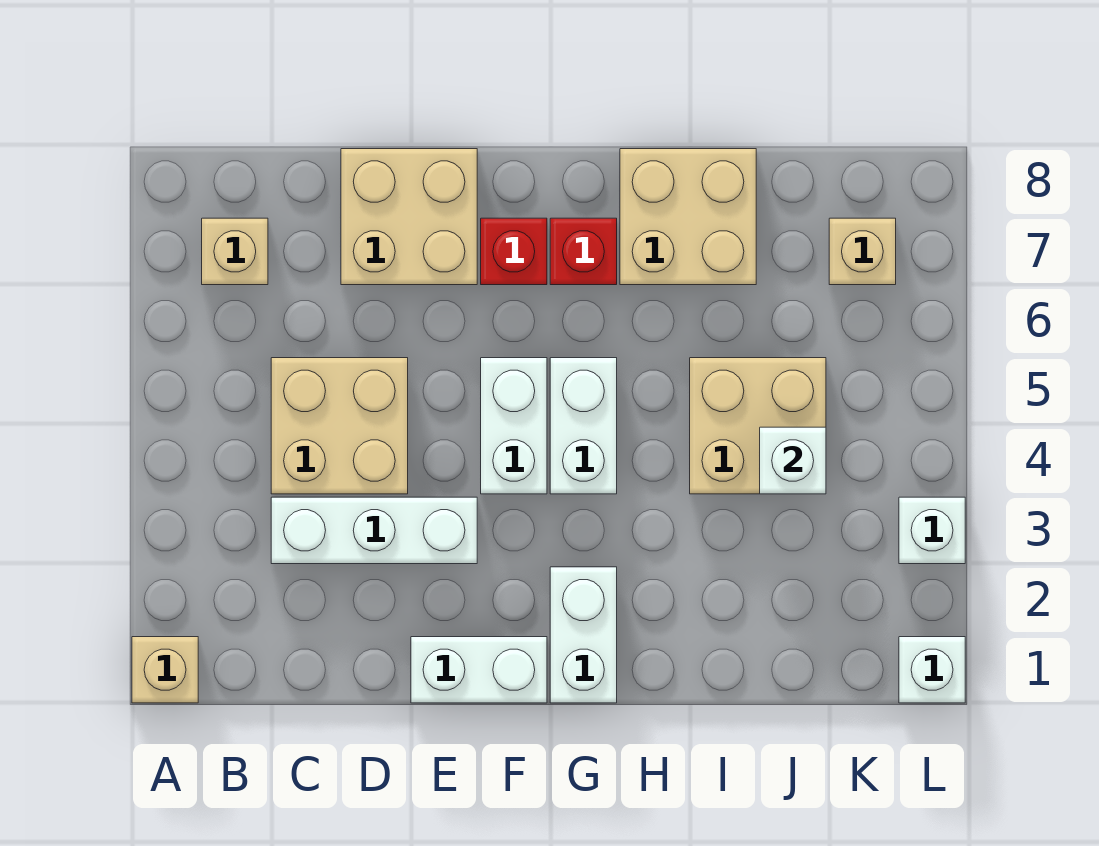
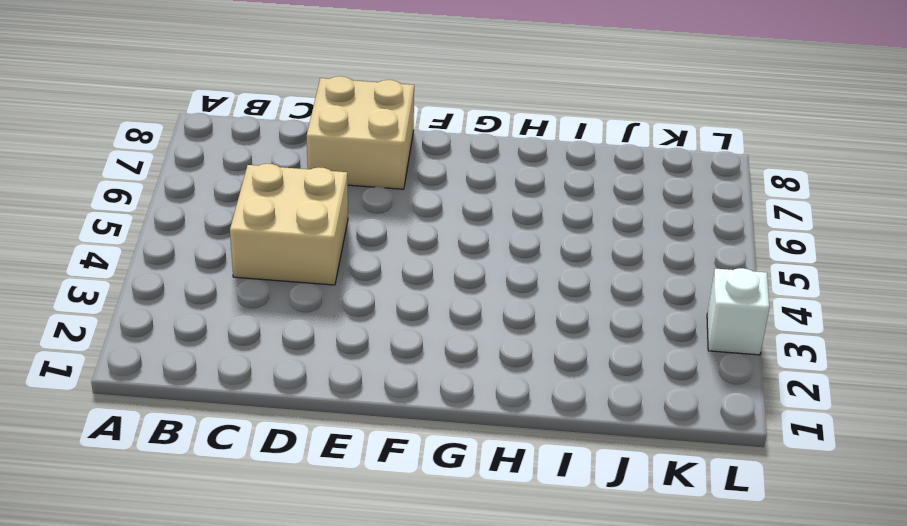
none -> tan 1x1 brick [132,637,198,703]
none -> tan 1x1 brick [202,218,268,285]
none -> white 1x3 brick [271,497,477,564]

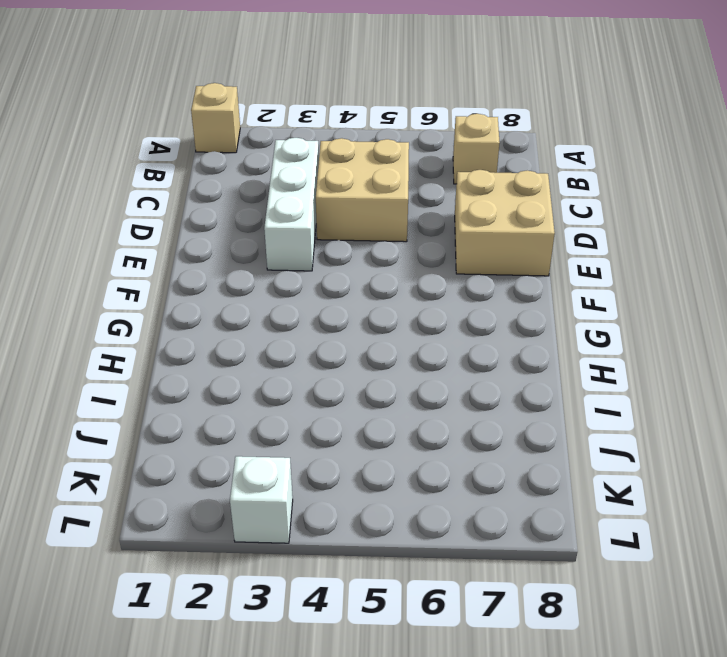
none -> white 1x2 brick [411,637,547,703]
none -> white 1x2 brick [481,358,547,494]
none -> red 1x1 brick [481,218,547,285]

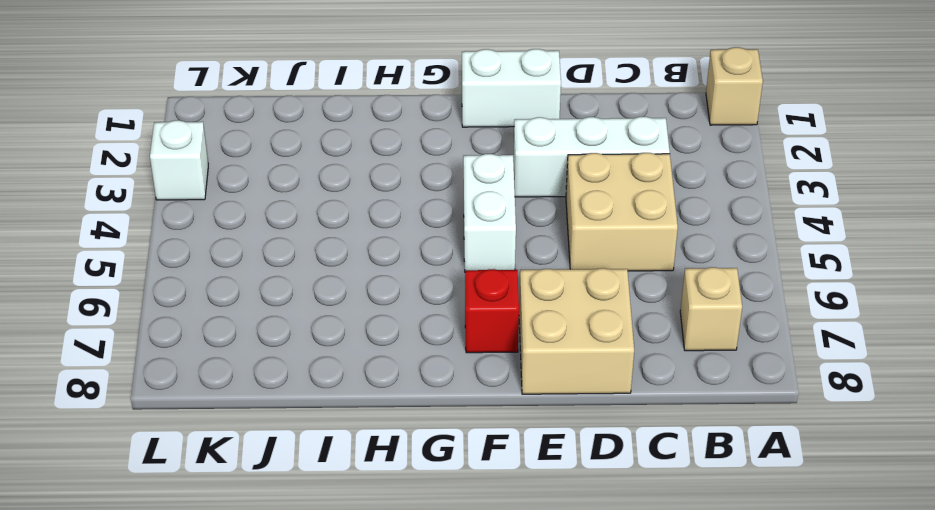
none -> white 1x2 brick [550,567,617,703]
none -> white 1x2 brick [550,358,617,494]
none -> red 1x1 brick [550,218,617,285]

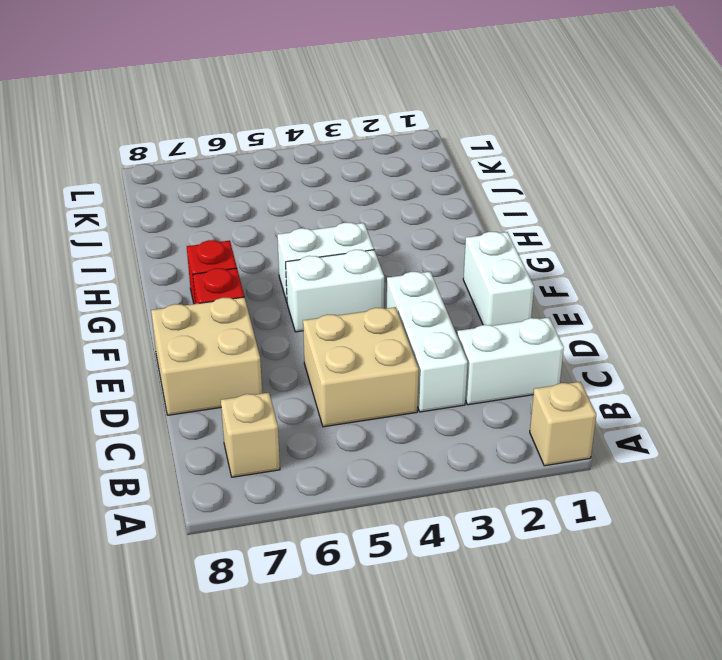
white 1x2 brick [457,318,564,405] -> white 1x2 brick moved to [550,567,617,703]
none -> tan 2x2 brick [620,149,756,285]
none -> tan 2x2 brick [690,358,826,494]
none -> tan 1x1 brick [829,218,896,285]

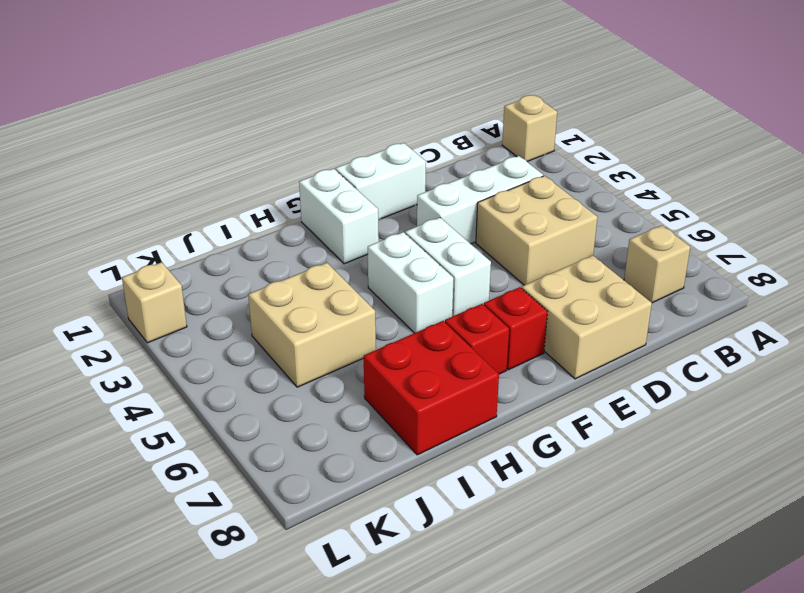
red 2x2 brick [364,321,499,455] -> tan 2x2 brick [620,149,756,285]
tan 1x1 brick [122,262,187,343] -> tan 1x1 brick moved to [829,218,896,285]
none -> white 1x1 brick [899,637,965,703]
none -> white 1x1 brick [899,497,965,564]
none -> white 1x1 brick [760,427,826,494]

